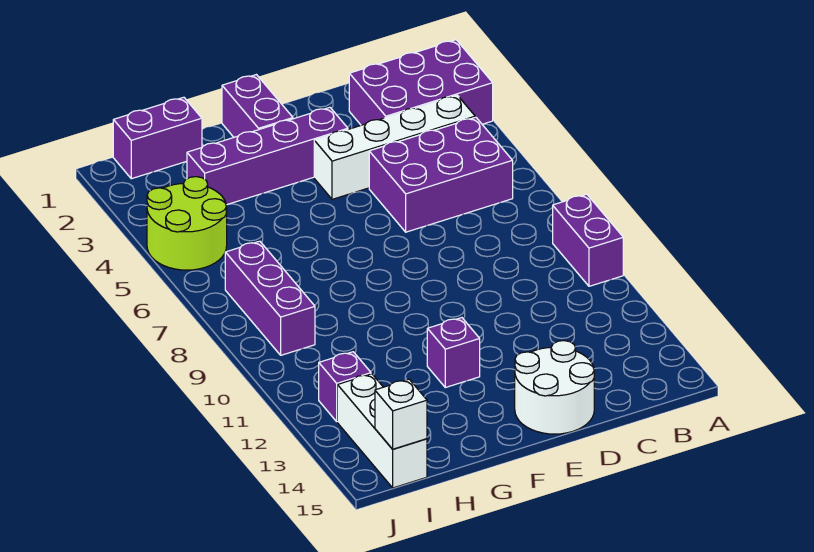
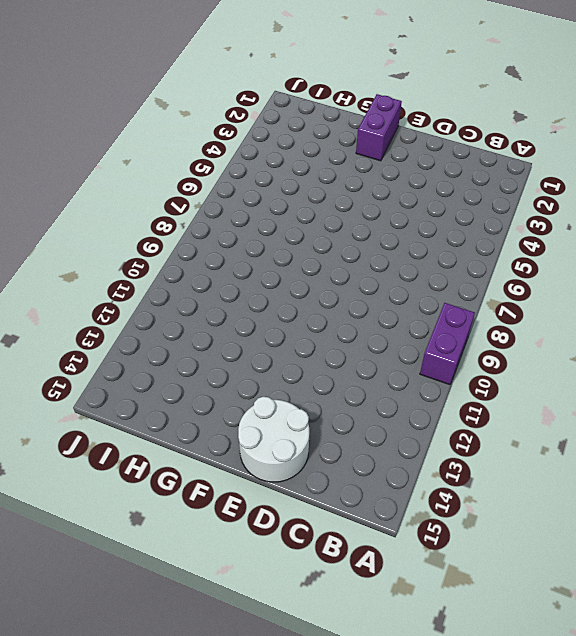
none -> purple 2x3 brick [349,40,493,125]
none -> white 1x4 brick [314,95,475,199]
none -> purple 2x3 brick [369,117,513,232]

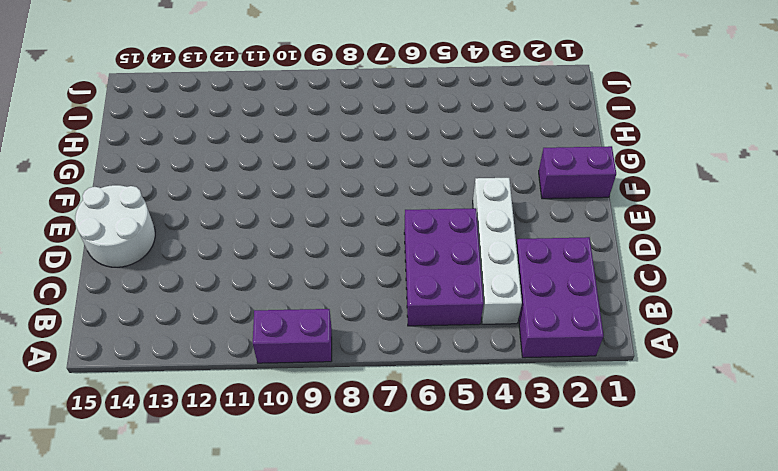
none -> purple 1x4 brick [187,107,348,205]
none -> purple 1x1 brick [427,318,480,387]
none -> purple 1x2 brick [113,97,202,179]

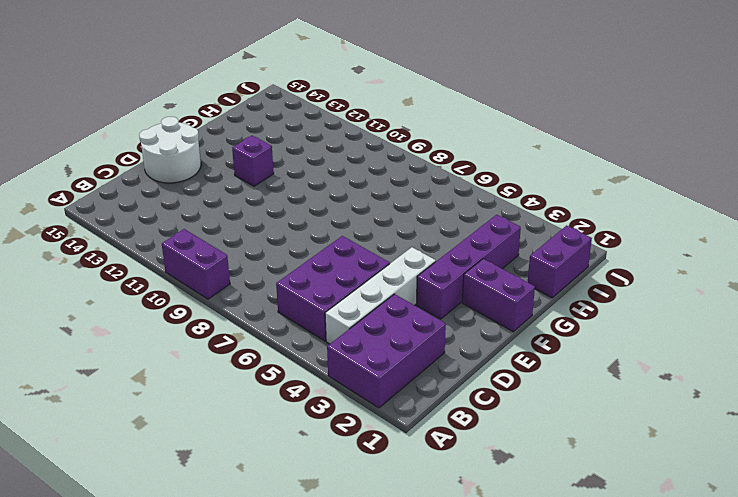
none -> lime 2x2 round brick [147,177,227,270]
none -> purple 1x3 brick [225,241,315,355]
none -> purple 1x1 brick [319,352,371,421]

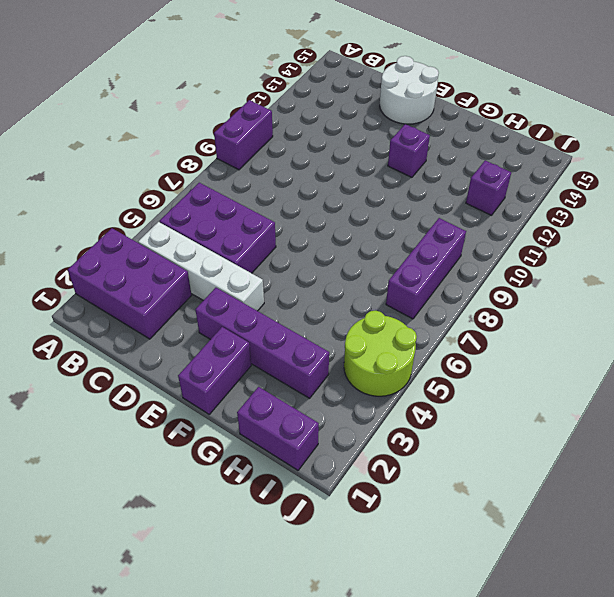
none -> white 1x3 brick [337,374,427,488]
none -> white 1x1 brick [375,379,427,449]

